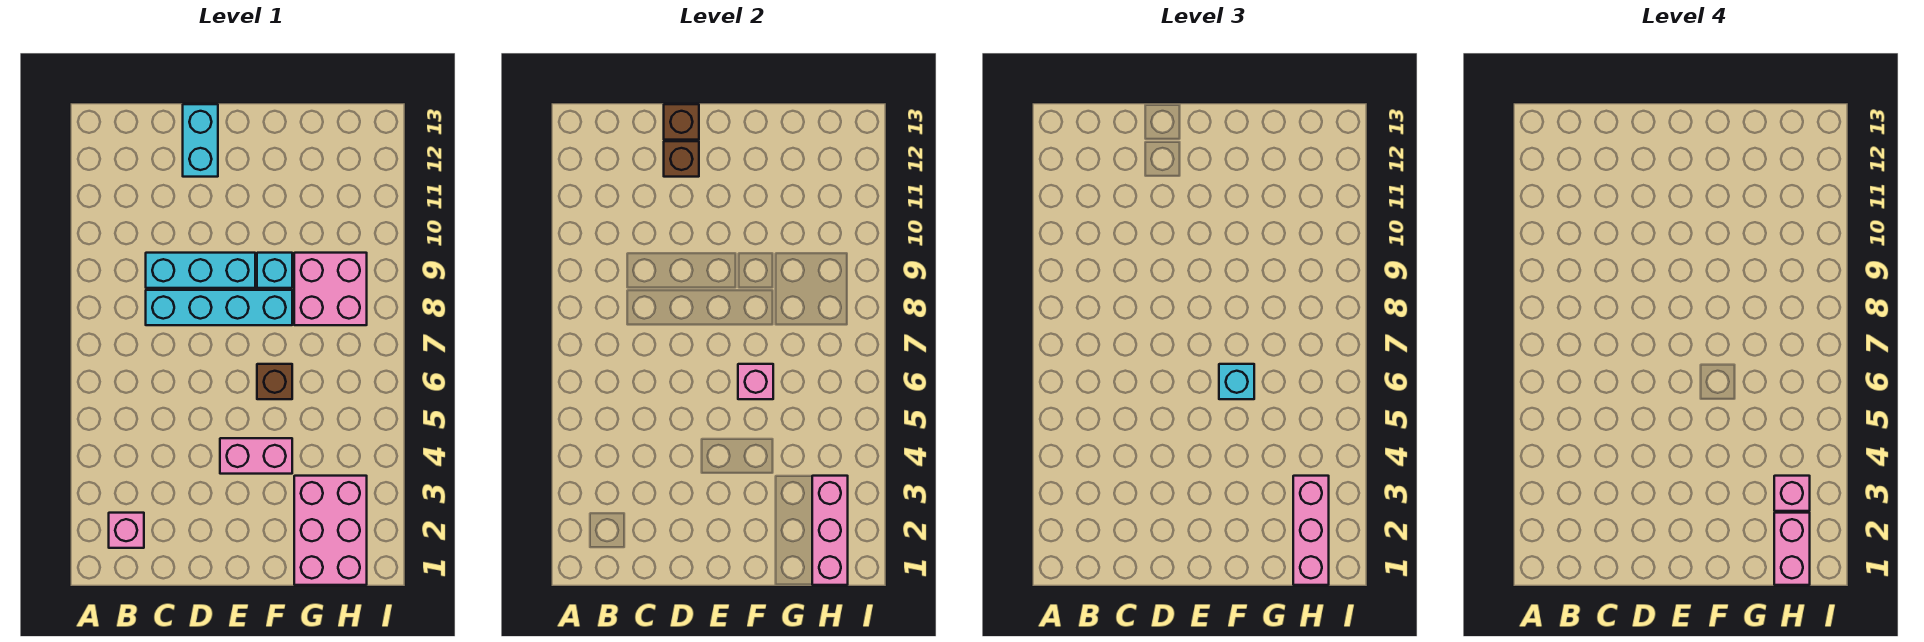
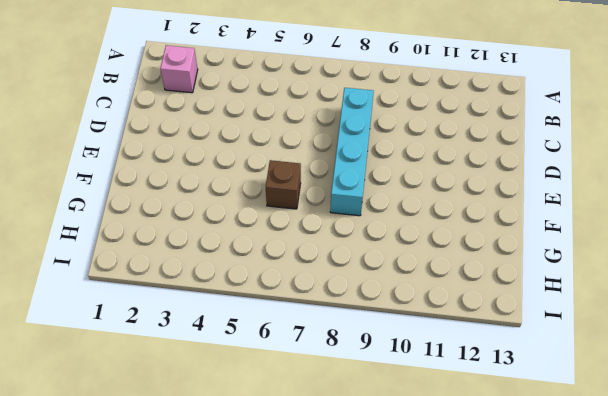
none -> cyan 1x3 brick [146,253,255,288]
none -> cyan 1x2 brick [183,104,218,177]
none -> pink 1x2 brick [220,438,292,474]

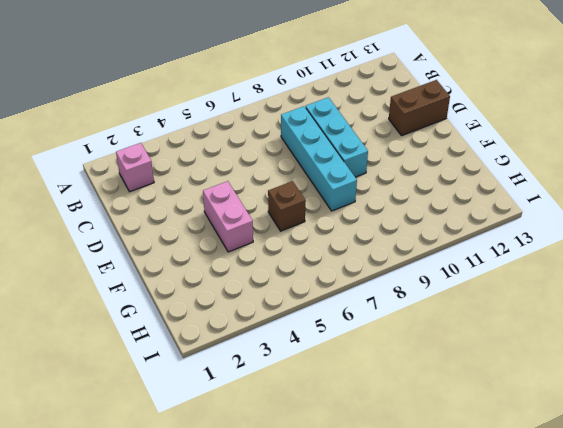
brown 1x2 brick [389,80,450,135] -> cyan 1x2 brick [183,104,218,177]
none -> cyan 1x1 brick [257,253,292,288]
none -> pink 2x3 brick [294,476,367,585]
none -> pink 2x2 brick [294,253,367,325]

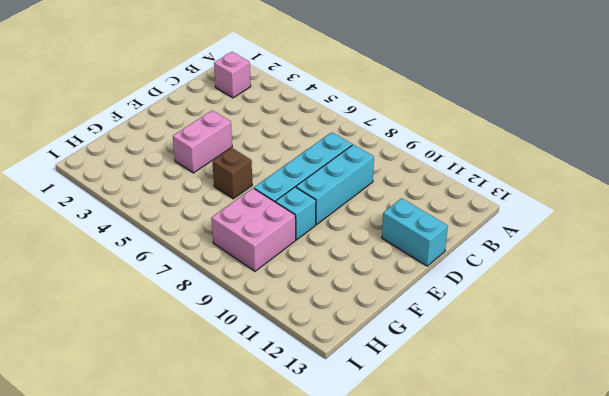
none -> pink 2x3 brick [294,476,367,585]
none -> brown 1x1 brick [664,141,699,177]
none -> brown 1x1 brick [664,104,699,140]

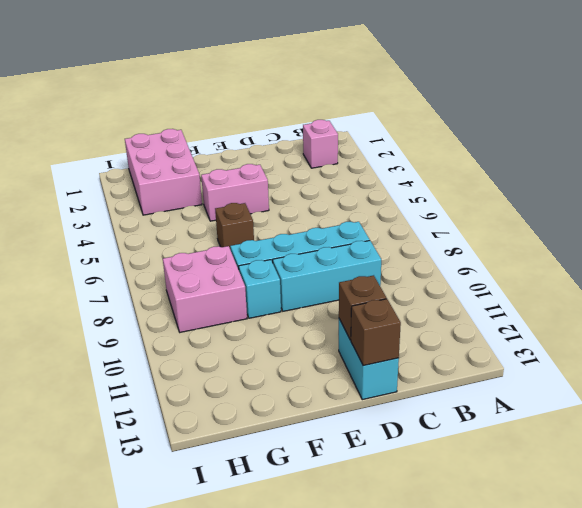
none -> pink 1x1 brick [738,364,773,399]
none -> pink 1x3 brick [812,476,848,585]
none -> cyan 1x1 brick [1219,364,1254,399]

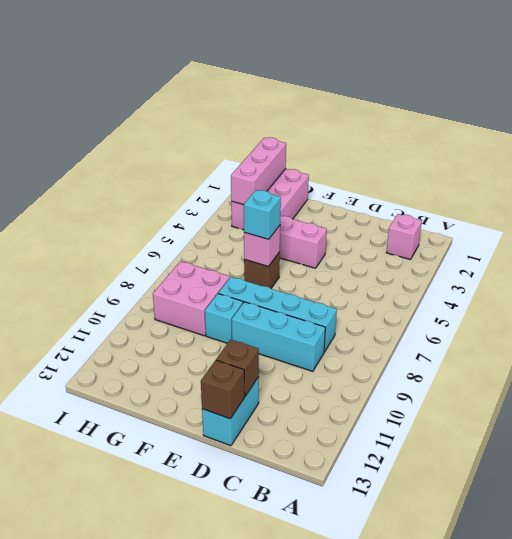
none -> pink 1x3 brick [1293,476,1329,585]
none -> pink 1x2 brick [1774,513,1810,585]
none -> pink 1x1 brick [1774,476,1810,511]

